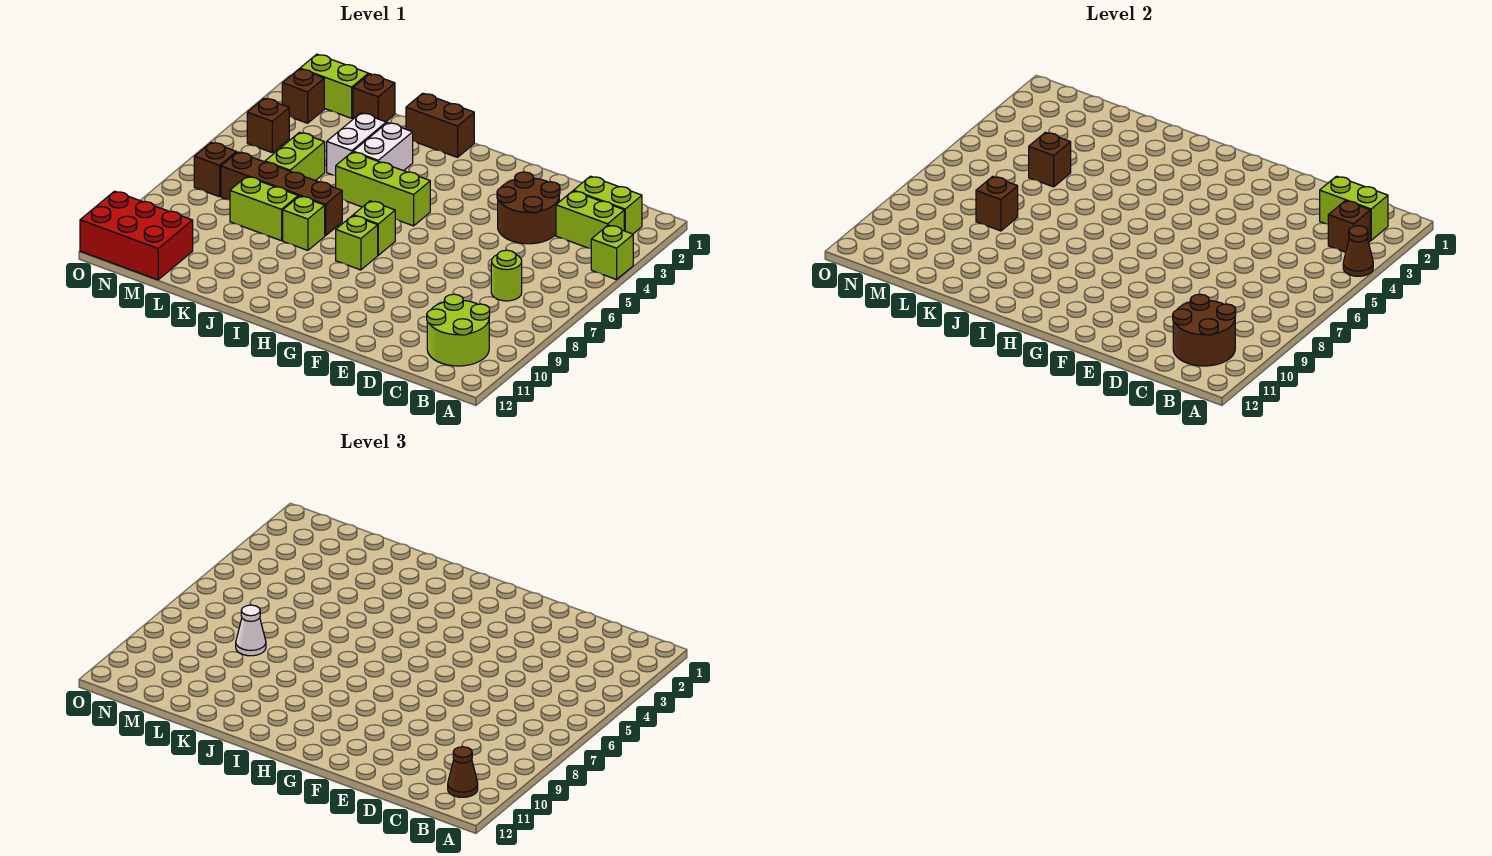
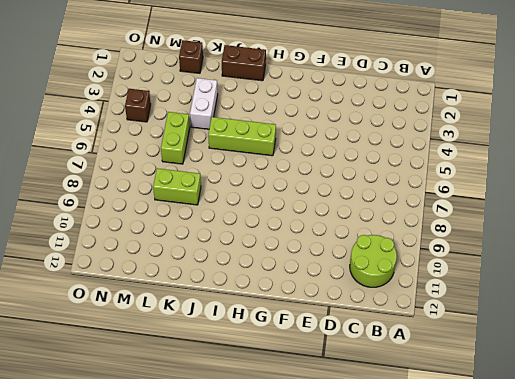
none -> lime 1x1 brick [591,225,633,280]
none -> lime 1x2 brick [574,176,642,234]
none -> lime 1x2 brick [556,191,624,248]
none -> lime 1x1 round brick [491,250,522,301]

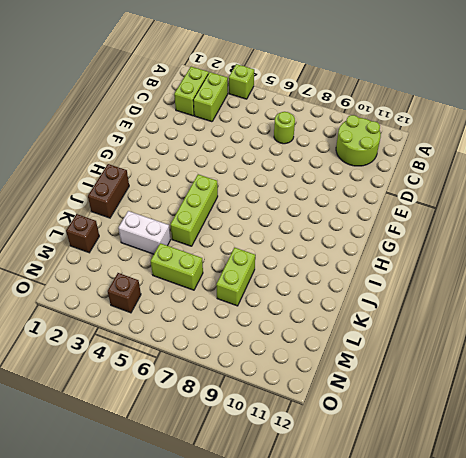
none -> brown 2x2 round brick [497,172,560,244]
none -> lime 1x1 brick [353,201,395,255]
none -> lime 1x1 brick [336,216,378,270]
none -> white 1x2 brick [353,123,413,171]

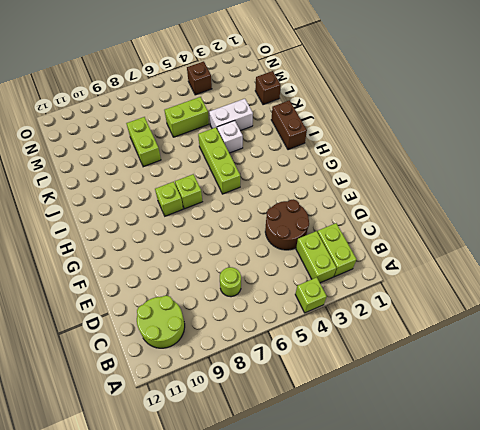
white 1x1 brick [217,121,243,153] -> white 1x2 brick [353,123,413,171]
none -> brown 1x4 brick [221,152,342,236]
none -> lime 1x1 brick [283,196,325,250]
none -> lime 1x2 brick [300,54,368,118]
none -> red 2x3 brick [80,191,193,280]

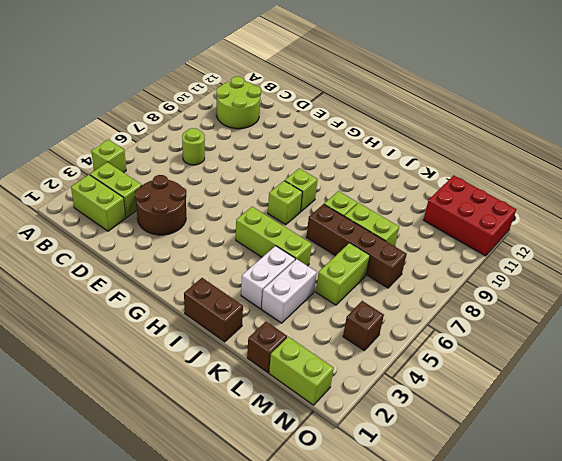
none -> brown 1x1 brick [282,69,324,123]
none -> brown 1x1 brick [194,142,236,197]
none -> brown 1x1 cone [1343,226,1373,276]
none -> lime 1x2 brick [1320,176,1388,240]

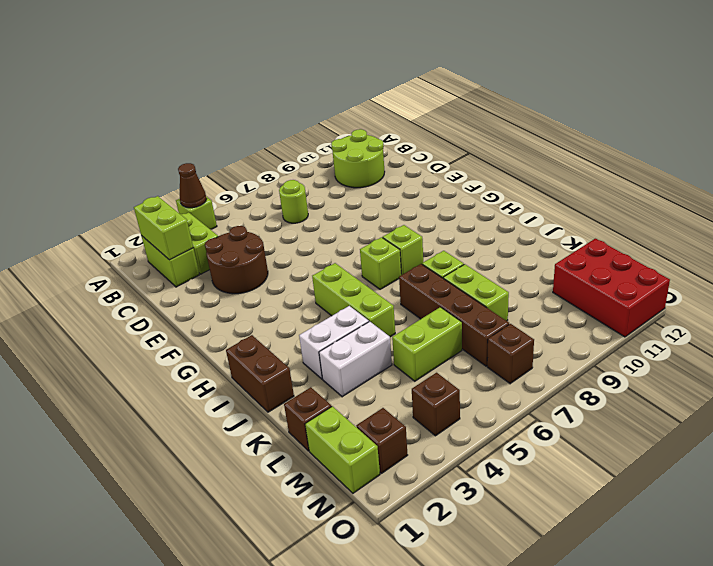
none -> brown 1x1 brick [1328,201,1370,252]
none -> brown 2x2 round brick [1173,294,1236,366]
none -> brown 1x1 brick [1029,133,1071,187]
none -> brown 1x1 brick [976,176,1018,231]

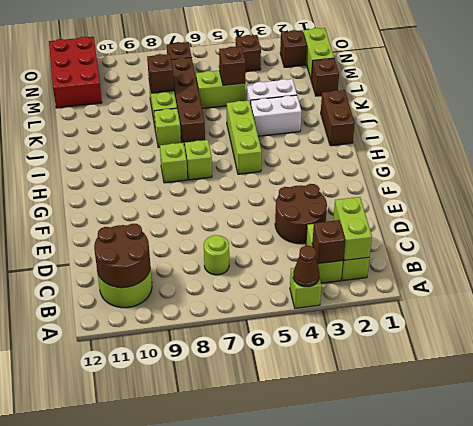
none -> brown 1x1 cone [448,747,478,797]
none -> white 1x1 cone [236,605,266,656]

